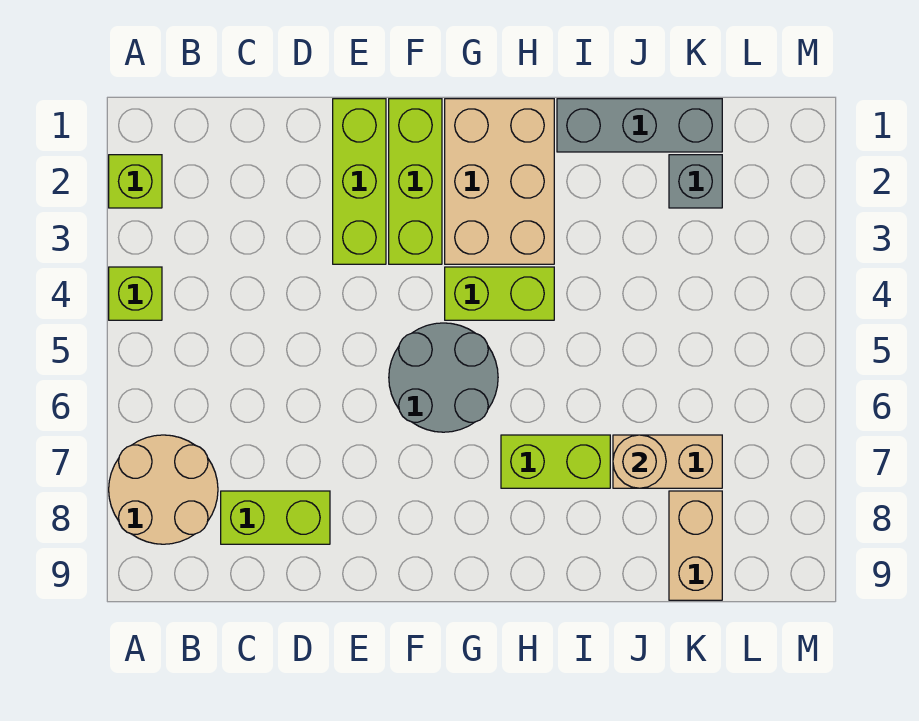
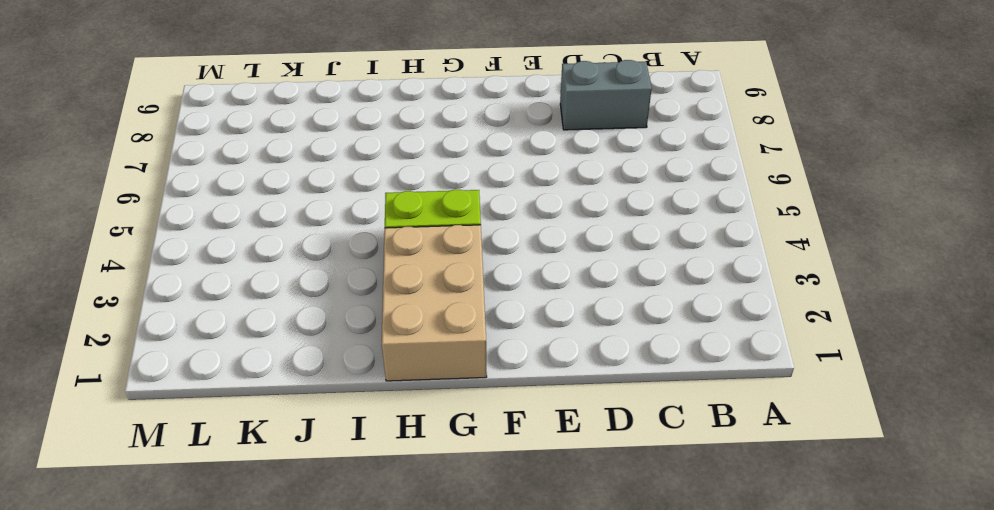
grey 1x2 brick [560,60,652,130] -> lime 1x2 brick [221,491,330,544]
none -> lime 1x1 brick [109,155,162,208]
none -> lime 1x1 brick [109,267,162,320]
none -> tan 2x2 round brick [109,435,218,544]

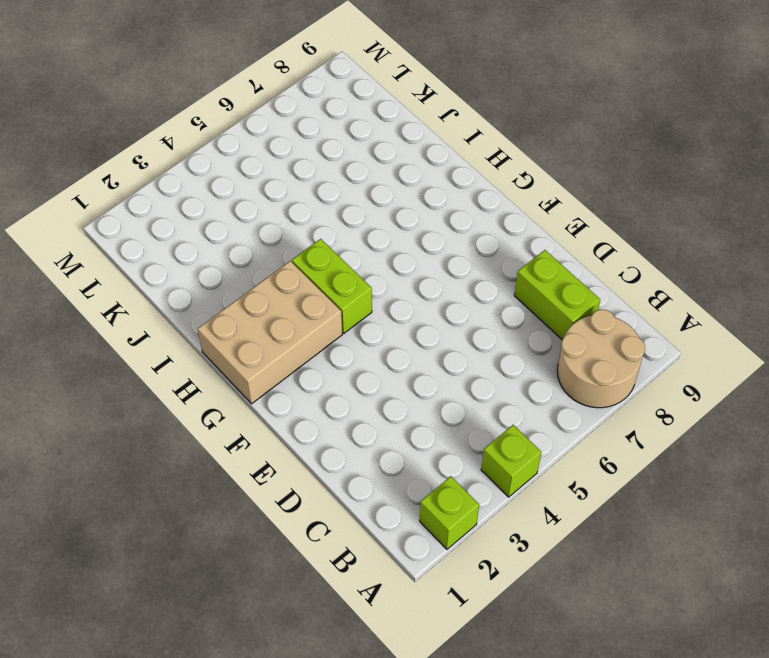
none -> lime 1x3 brick [333,99,386,264]
none -> lime 1x3 brick [389,99,442,264]
none -> grey 2x2 round brick [389,323,498,432]

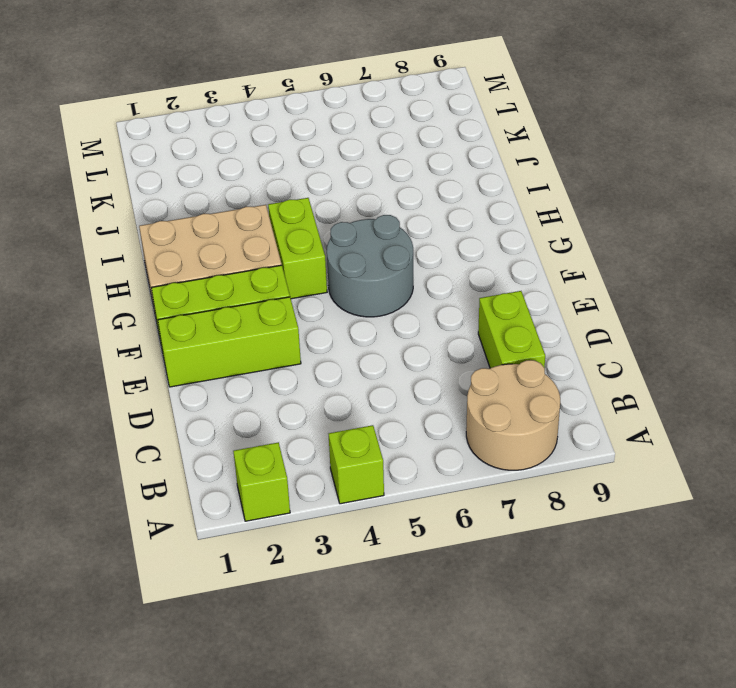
none -> lime 1x2 brick [501,435,610,488]
none -> grey 1x3 brick [557,99,722,152]
none -> tan 1x2 brick [613,435,722,488]

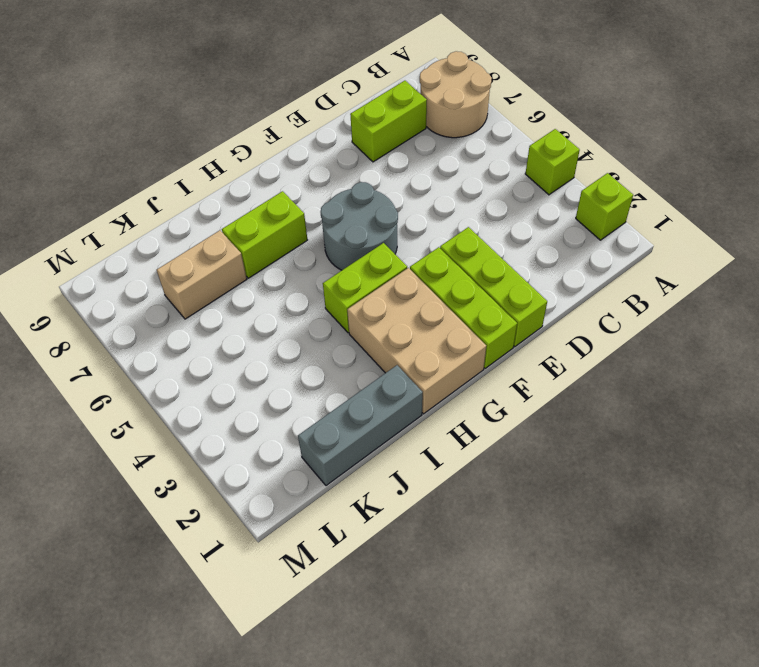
none -> grey 1x1 brick [669,155,722,208]
none -> tan 1x2 brick [669,491,722,600]
none -> tan 1x1 round brick [613,435,666,488]

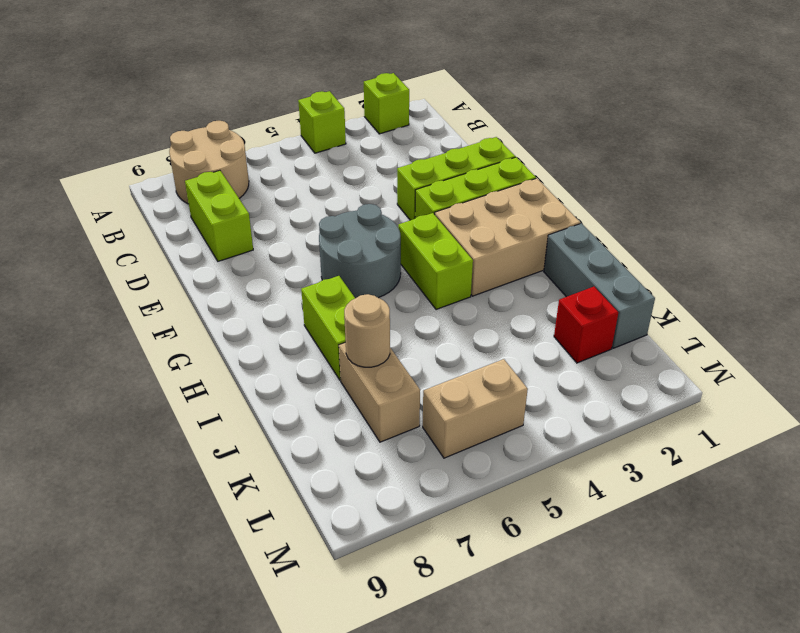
red 1x1 brick [554,287,618,363] -> grey 1x1 brick [669,155,722,208]
tan 1x2 brick [423,359,528,458] -> tan 1x2 brick moved to [669,491,722,600]

